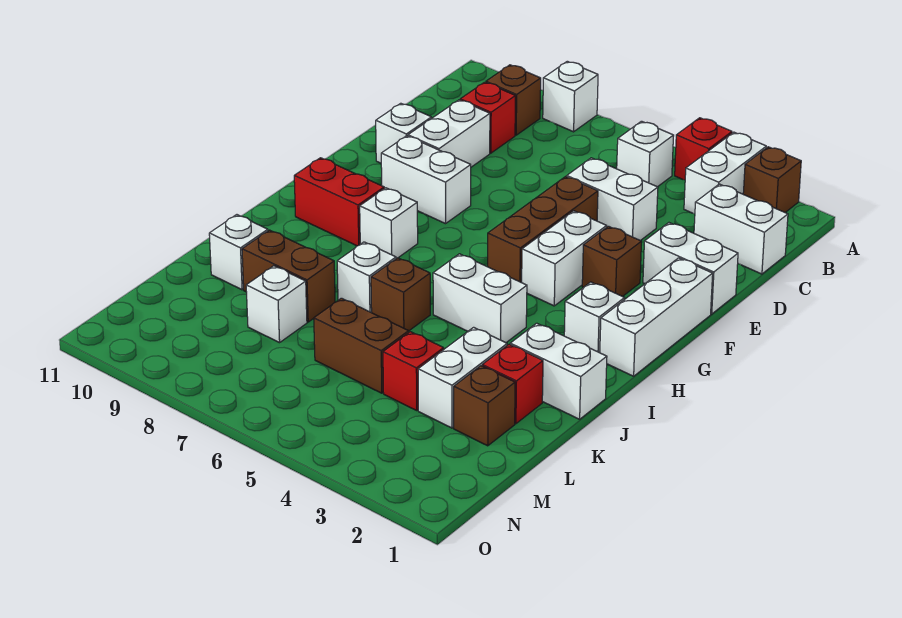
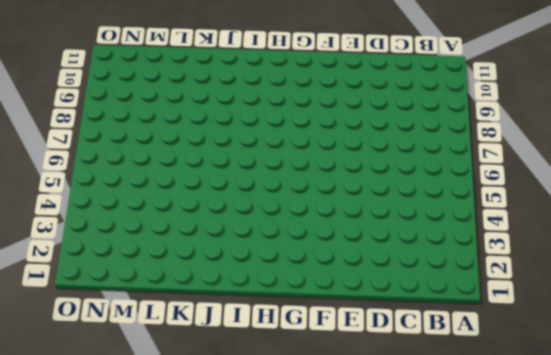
none -> brown 1x1 brick [743,147,801,212]
none -> white 1x2 brick [684,132,766,214]
none -> red 1x1 brick [675,118,732,180]
none -> white 1x1 brick [543,61,598,132]

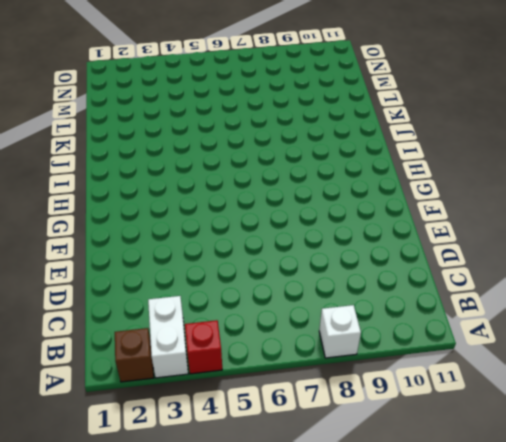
none -> white 1x1 brick [617,121,674,187]
none -> brown 1x1 brick [486,65,541,135]
none -> white 1x2 brick [694,184,788,274]
none -> red 1x1 brick [460,82,515,153]

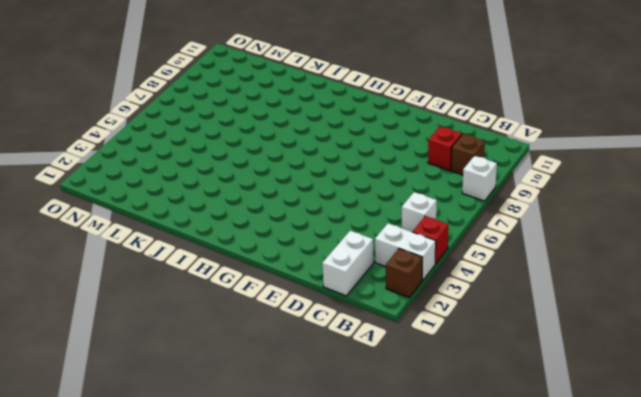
none -> white 1x2 brick [567,158,658,241]
none -> white 1x2 brick [408,100,490,167]
none -> white 1x2 brick [643,223,738,314]
none -> brown 1x3 brick [488,177,598,283]

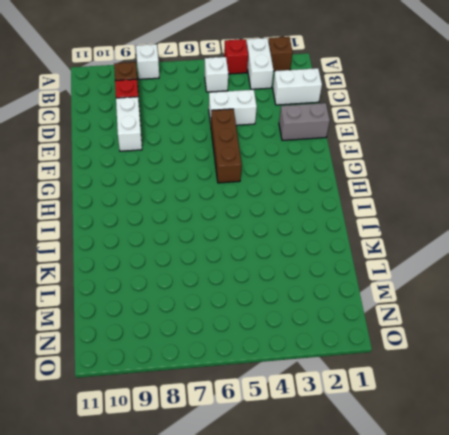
grey 1x2 brick [279,103,330,140] -> white 1x2 brick [643,223,738,314]
none -> white 1x1 brick [376,103,432,163]
none -> white 1x3 brick [600,258,713,376]
none -> brown 1x1 brick [582,226,642,297]
none -> white 1x2 brick [522,211,607,306]

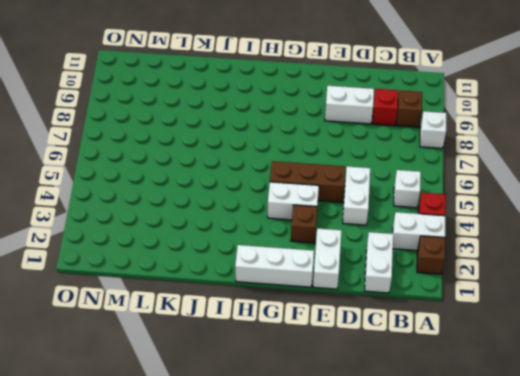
none -> white 1x1 brick [376,103,432,163]
none -> white 1x2 brick [381,136,471,224]
none -> white 1x1 brick [564,282,625,353]
none -> white 1x1 brick [360,188,418,259]

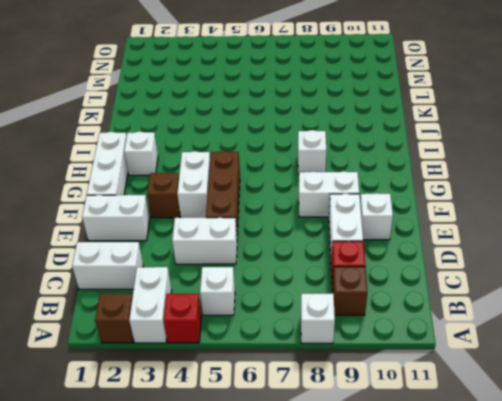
none -> red 1x2 brick [294,158,384,246]
none -> white 1x2 brick [433,254,527,343]
none -> white 1x2 brick [510,323,607,419]
none -> brown 1x1 brick [371,258,430,331]

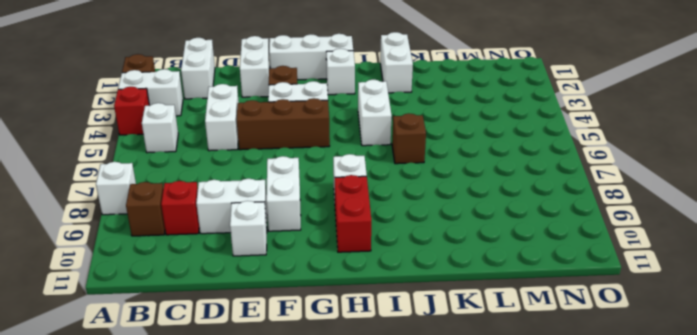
none -> white 1x1 brick [337,242,396,313]
none -> red 1x1 brick [482,344,543,424]
none -> white 1x2 brick [418,327,507,428]
none -> brown 1x2 brick [242,230,335,322]

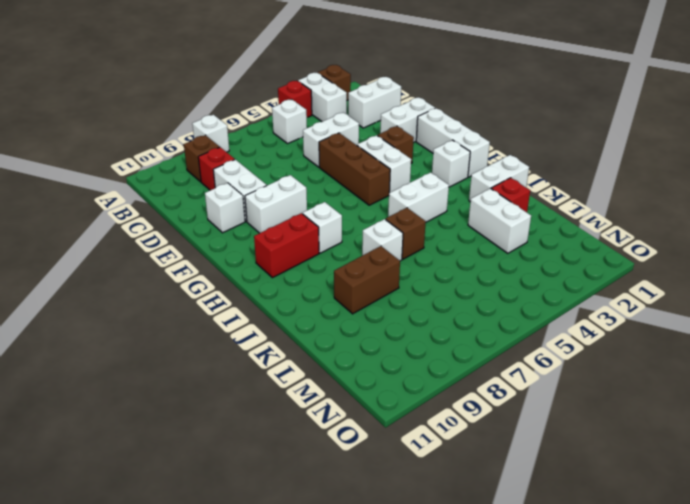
none -> white 1x1 brick [209,215,268,290]
none -> brown 1x1 brick [454,366,515,446]
none -> red 1x1 brick [383,332,444,410]
none -> brown 1x2 brick [314,298,409,393]

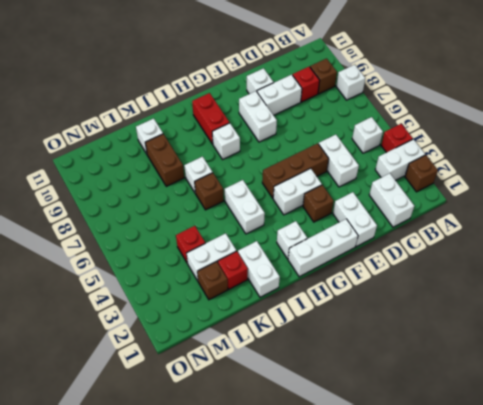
none -> brown 1x2 brick [314,298,409,393]
none -> white 1x1 brick [246,266,307,343]

